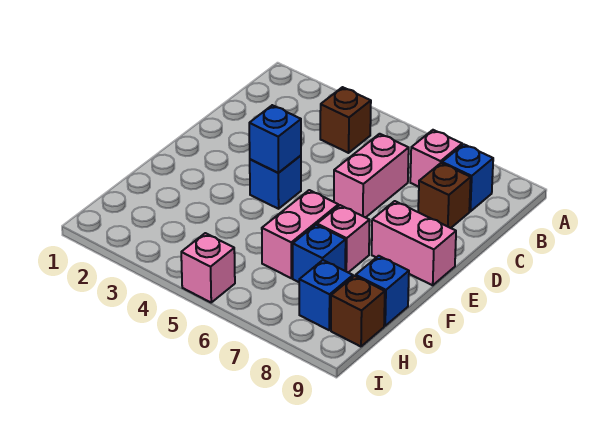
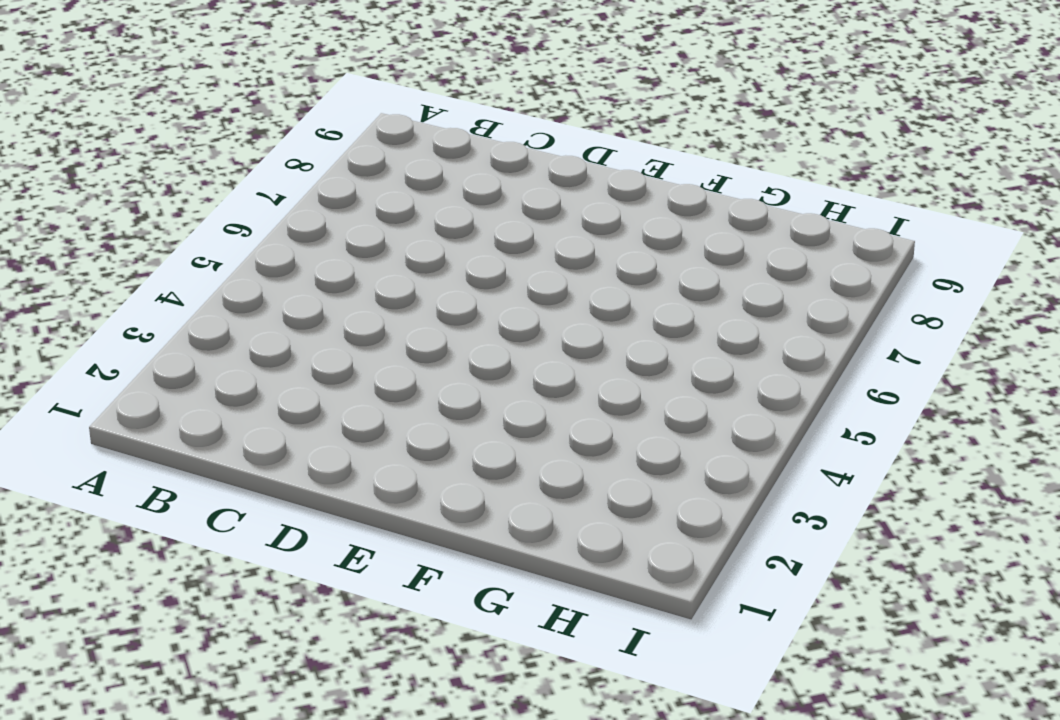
none -> brown 1x1 brick [320,87,371,153]
none -> pink 1x1 brick [410,130,462,187]
none -> blue 1x1 brick [442,144,493,211]

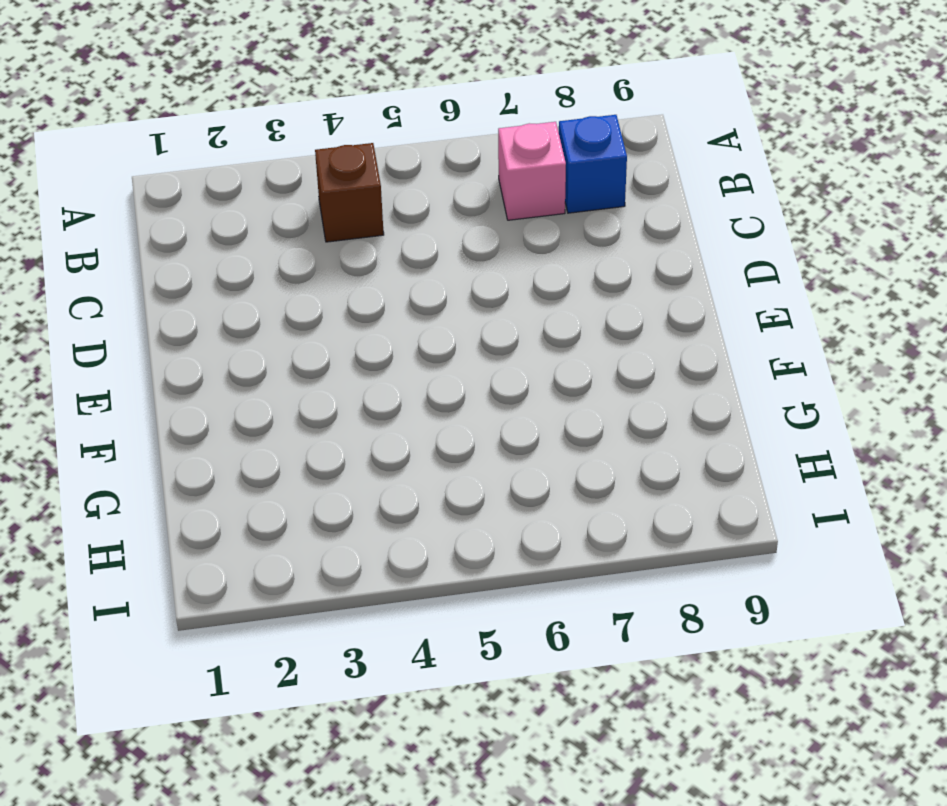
none -> pink 1x2 brick [334,134,409,218]
none -> brown 1x1 brick [418,163,471,228]
none -> blue 1x1 brick [250,156,301,209]

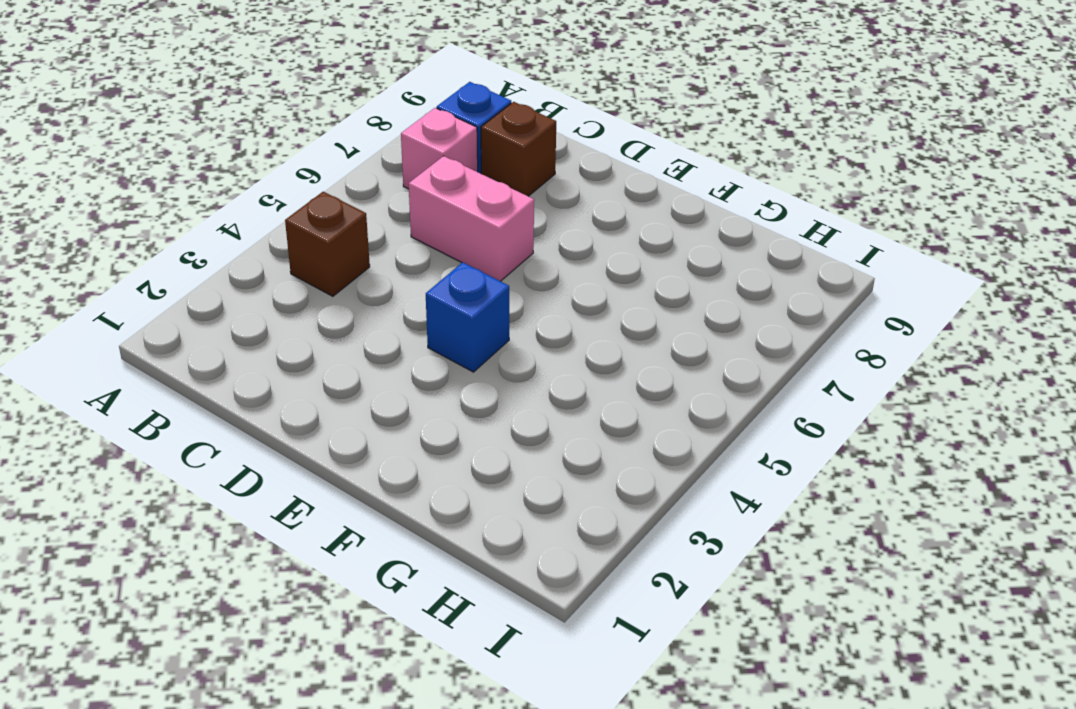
none -> pink 1x2 brick [372,201,456,285]
none -> pink 1x2 brick [262,190,338,278]
none -> pink 1x1 brick [317,205,370,272]

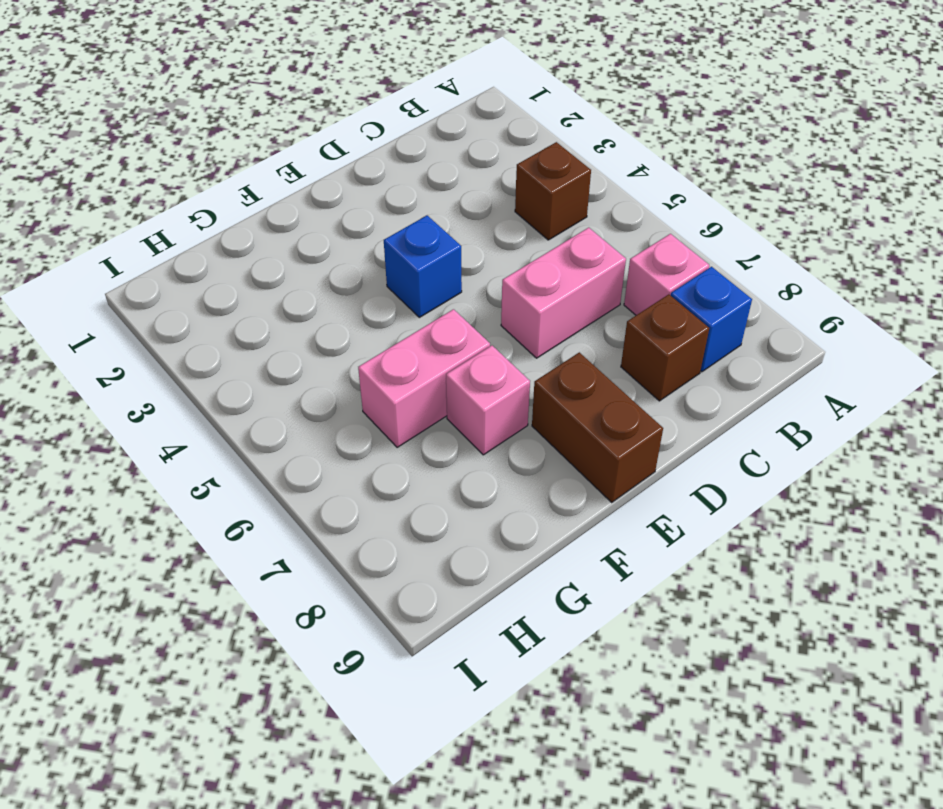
brown 1x2 brick [532,352,663,502] -> pink 1x2 brick [372,201,456,285]
none -> blue 1x1 brick [293,225,346,282]
none -> blue 1x1 brick [356,256,409,326]
none -> blue 1x1 brick [299,260,353,330]

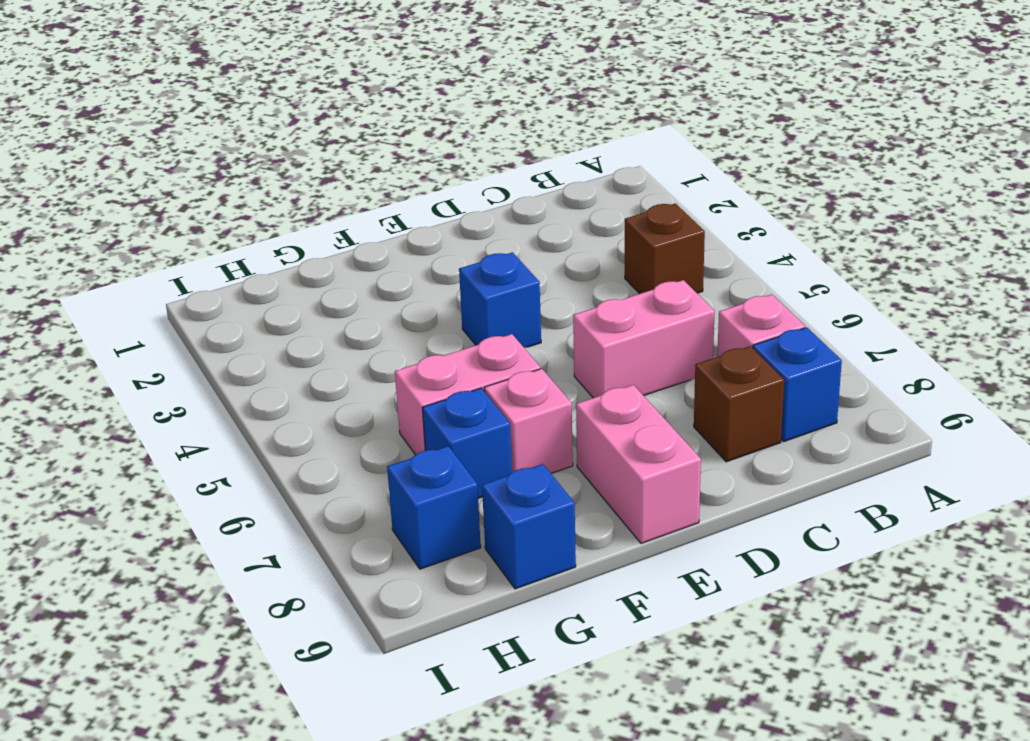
none -> brown 1x1 brick [331,276,385,347]
none -> pink 1x1 brick [181,233,235,302]
none -> blue 1x1 brick [249,105,301,173]

